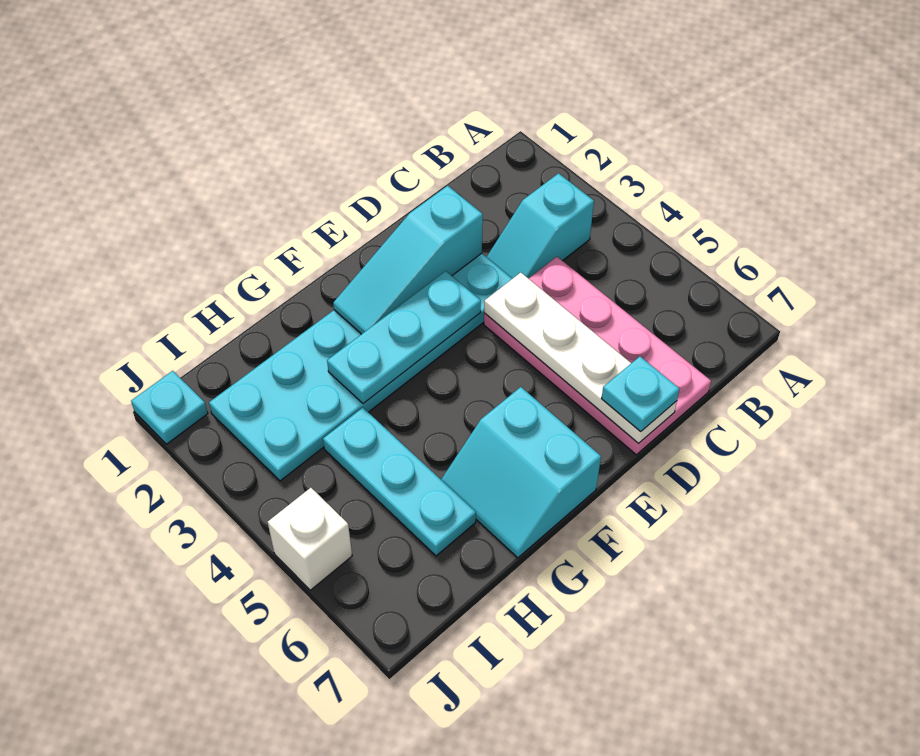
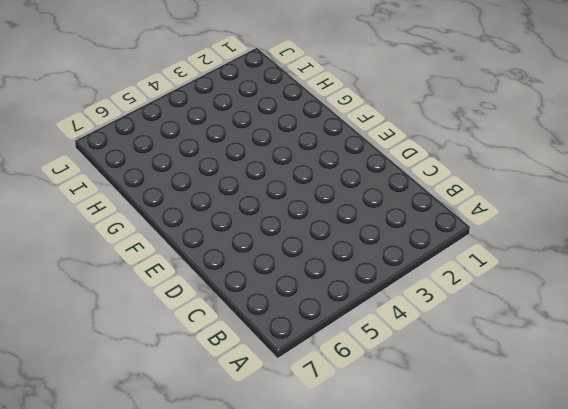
none -> cyan 1x2 slope [487,173,594,279]
none -> pink 2x4 plate [484,257,711,455]

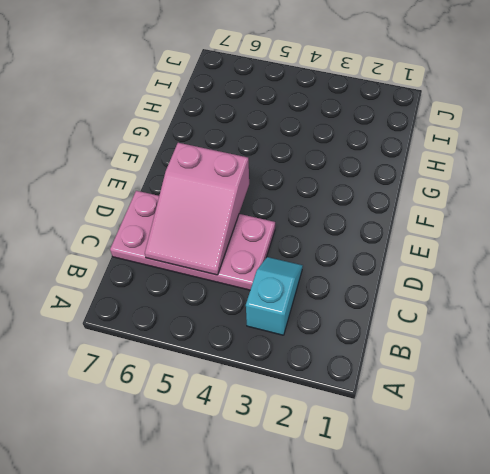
pink 2x3 slope [145,143,249,275] -> white 1x4 plate [484,273,677,444]
none -> cyan 2x6 plate [209,253,512,481]
none -> cyan 2x2 slope [441,387,601,558]

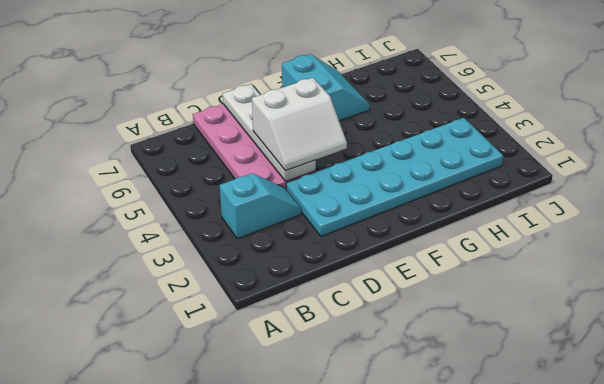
white 2x2 slope [252,78,347,171] -> none
none -> cyan 1x3 plate [323,408,476,556]
none -> cyan 1x1 plate [131,371,208,444]

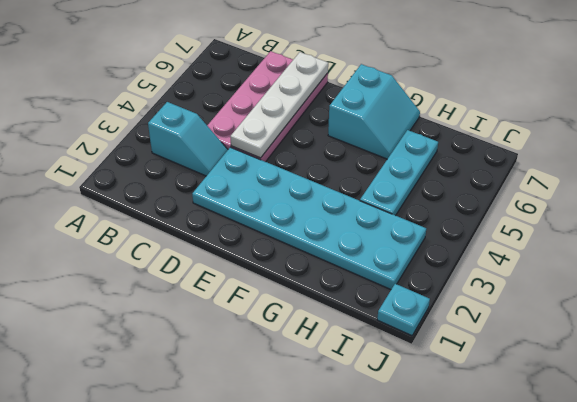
none -> white 1x1 brick [268,488,352,590]
none -> cyan 1x3 slope [333,186,483,334]

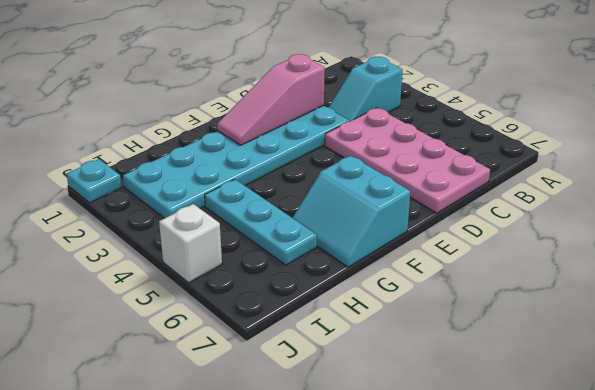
pink 1x3 slope [217,54,325,145] -> cyan 1x3 slope [333,186,483,334]
none -> white 1x4 plate [484,273,677,444]
none -> cyan 1x3 plate [327,271,481,403]

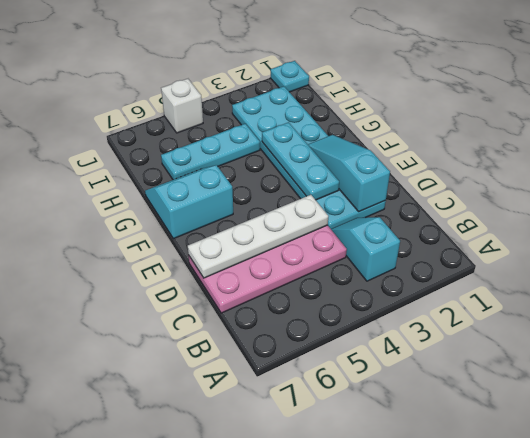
none -> cyan 1x1 plate [602,356,680,432]

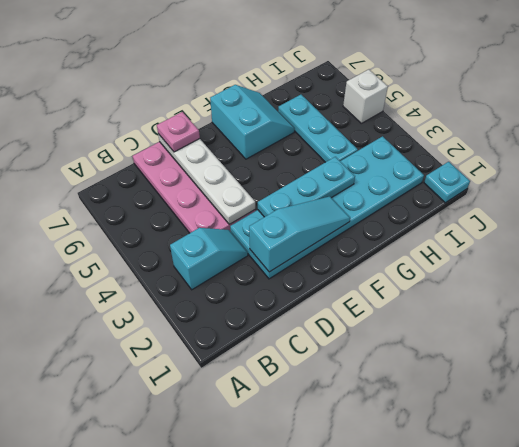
pink 1x1 plate [157,112,200,152] -> cyan 1x1 plate [602,356,680,432]

